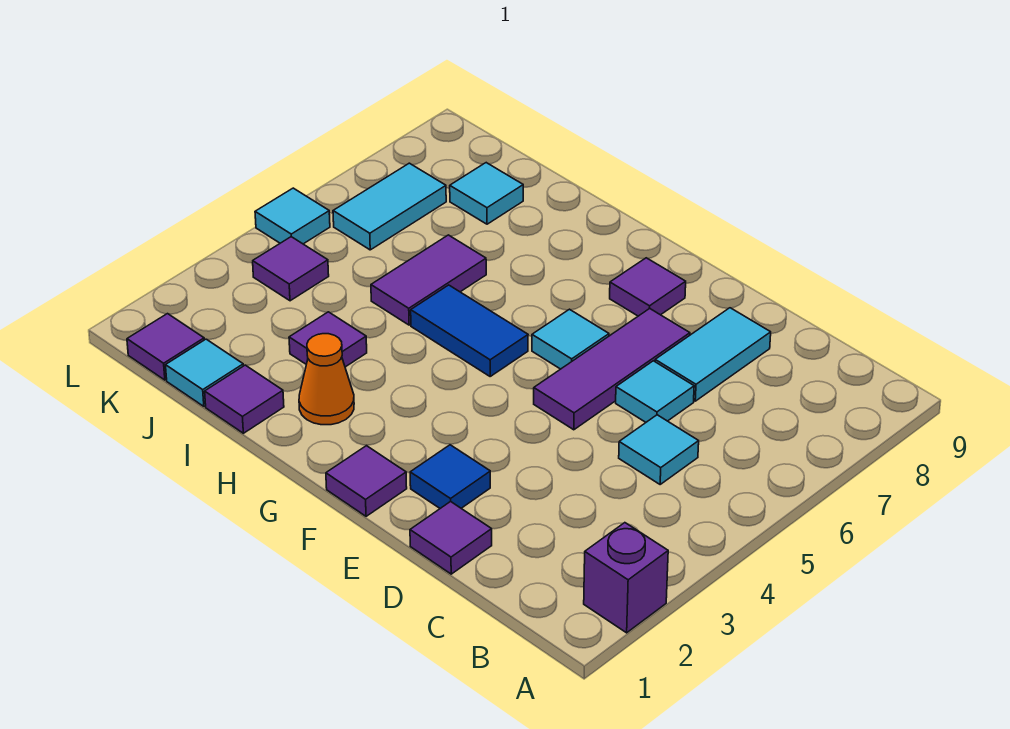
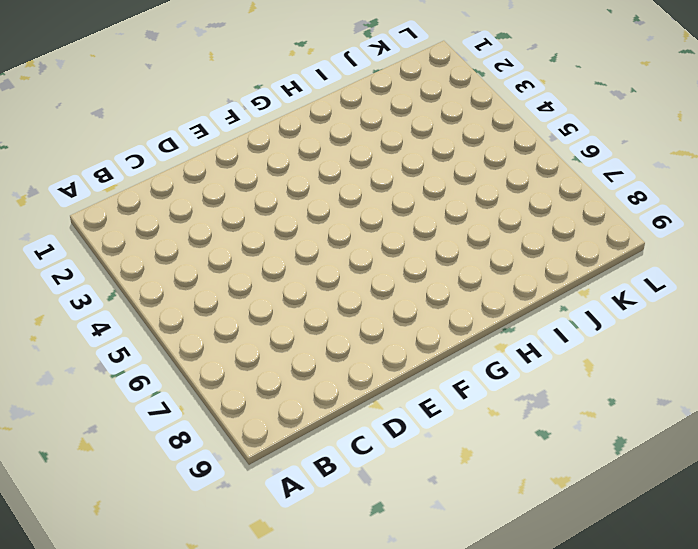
none -> purple 1x1 brick [584,523,668,633]
none -> cyan 1x1 tile [619,415,699,484]
none -> purple 1x1 tile [410,501,492,574]

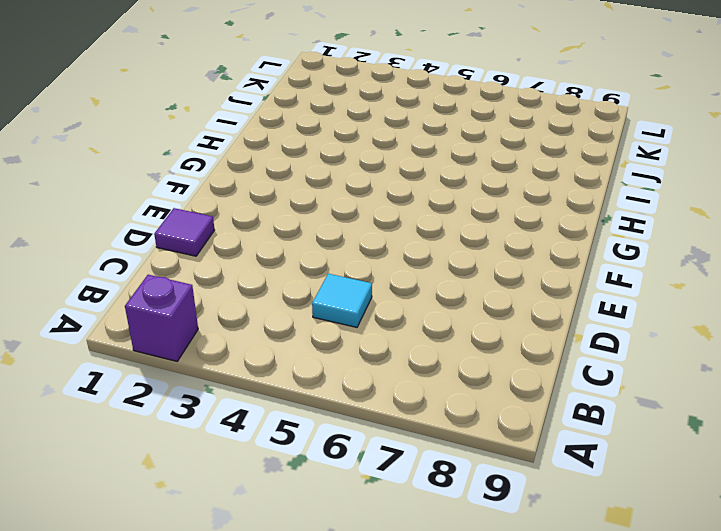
none -> cyan 1x1 tile [616,361,694,422]
none -> cyan 1x2 tile [655,308,771,401]
none -> blue 1x1 tile [410,445,490,508]

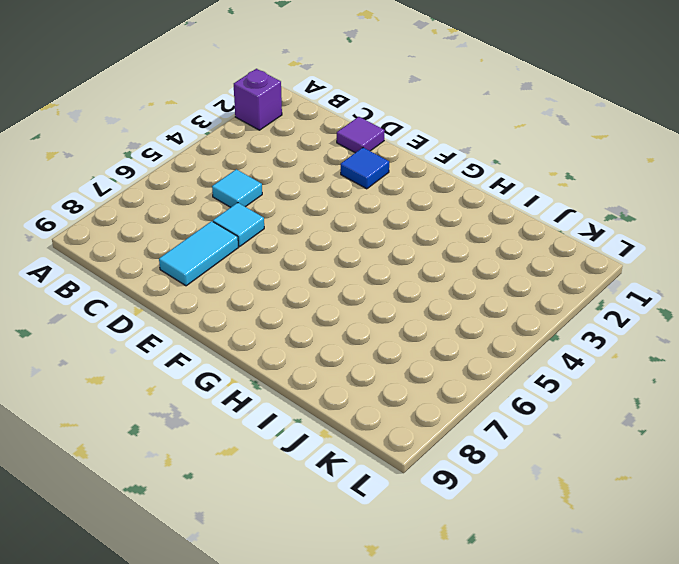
none -> purple 1x3 tile [534,308,690,430]
none -> purple 1x1 tile [326,446,407,516]
none -> cyan 1x1 tile [532,309,609,369]

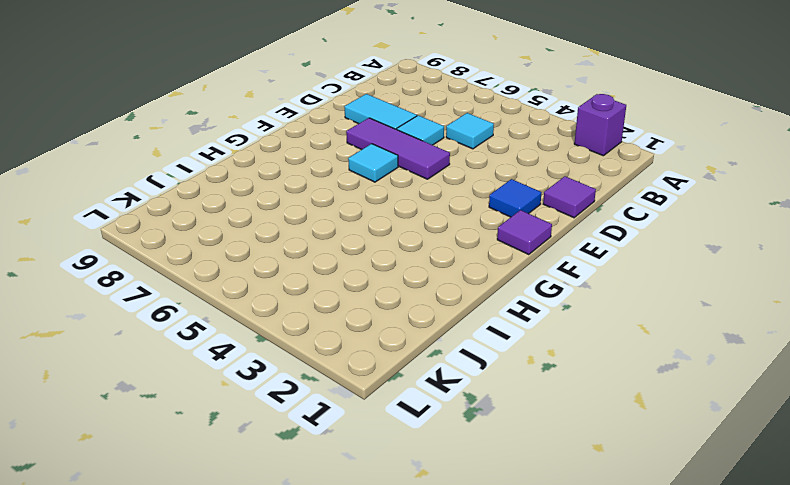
none -> purple 1x1 tile [610,258,686,316]
none -> blue 1x2 tile [411,285,528,376]
none -> orange 1x1 cone [299,334,354,425]

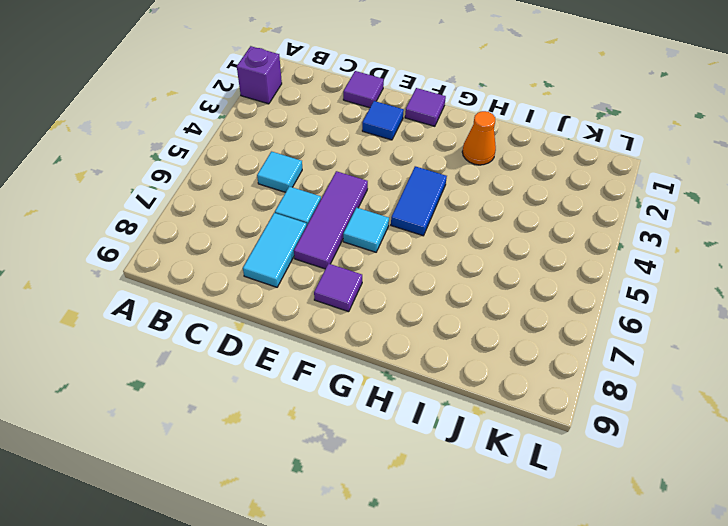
blue 1x2 tile [391,166,447,236] -> blue 1x2 tile turned to [411,285,528,376]
none -> purple 1x1 tile [205,365,284,433]
none -> purple 1x1 tile [289,312,367,367]
none -> purple 1x2 tile [371,235,486,325]

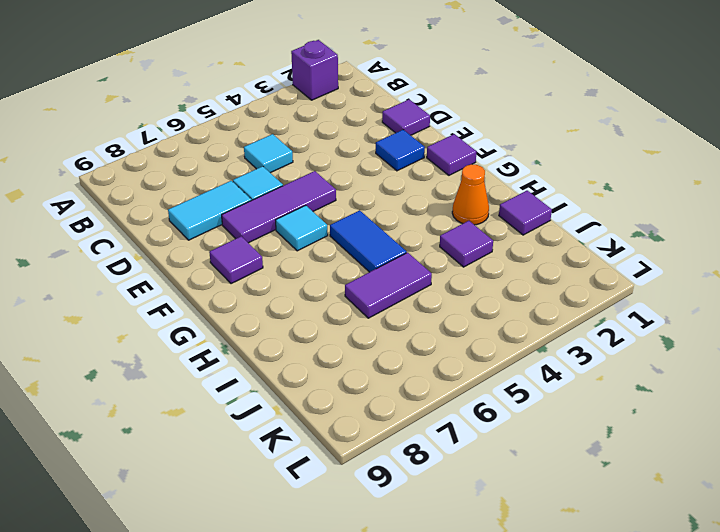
none -> cyan 1x1 tile [166,339,243,406]
none -> cyan 1x1 tile [450,163,523,224]
none -> purple 1x1 tile [127,314,204,380]

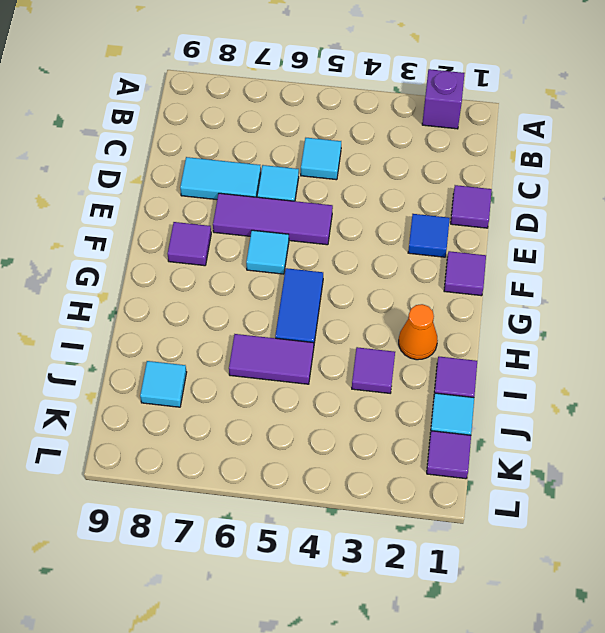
none -> purple 1x1 tile [253,237,329,301]
none -> cyan 1x2 tile [333,163,446,250]
none -> cyan 1x1 tile [255,188,330,244]

